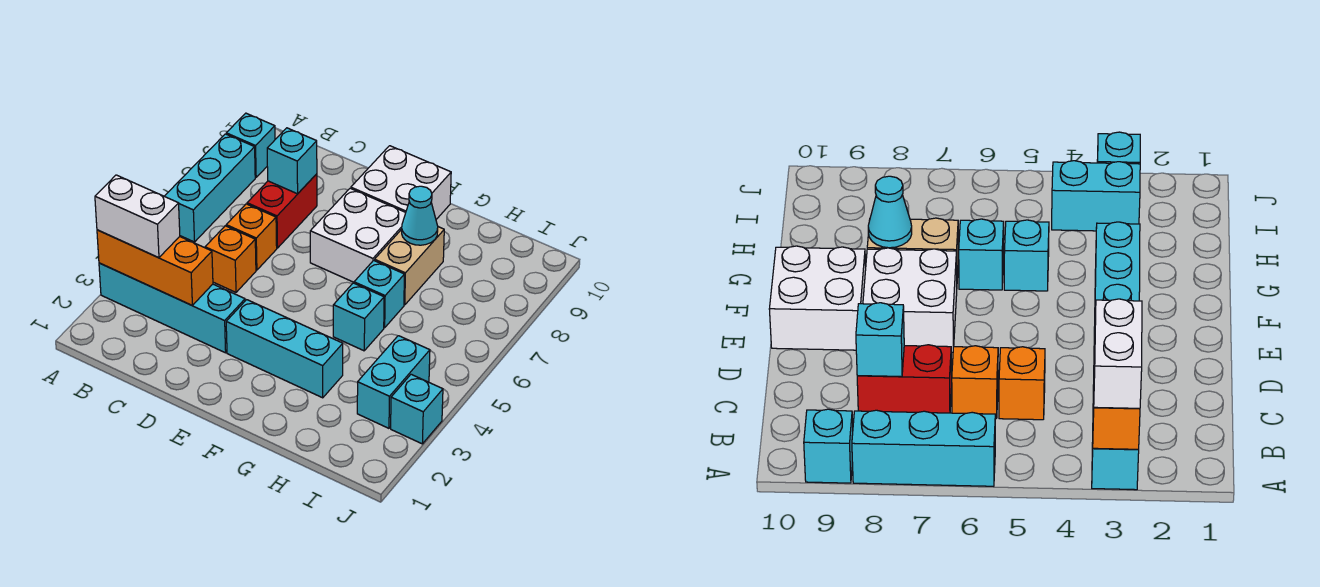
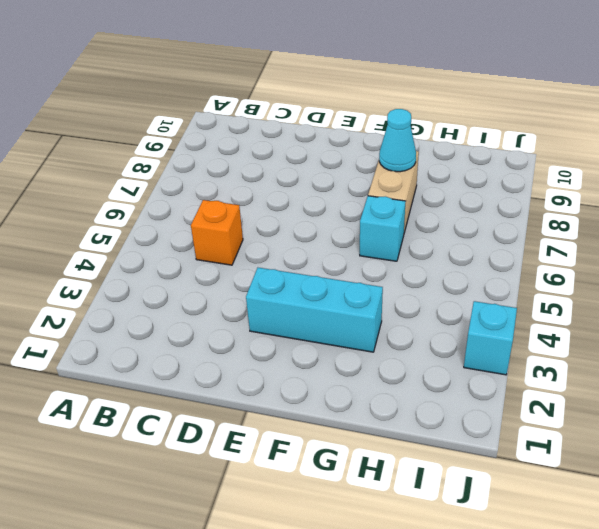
none -> cyan 1x4 brick [99,263,245,353]
none -> cyan 1x3 brick [164,134,255,242]
none -> cyan 1x1 brick [226,113,275,177]

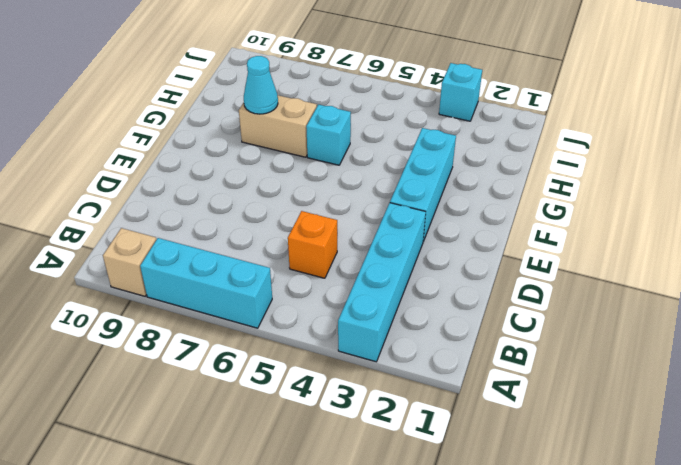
tan 1x1 brick [103,228,157,296] -> cyan 1x1 brick [226,113,275,177]
none -> orange 1x1 brick [226,204,277,270]
none -> red 1x2 brick [247,174,317,248]
none -> white 2x2 brick [310,188,406,282]

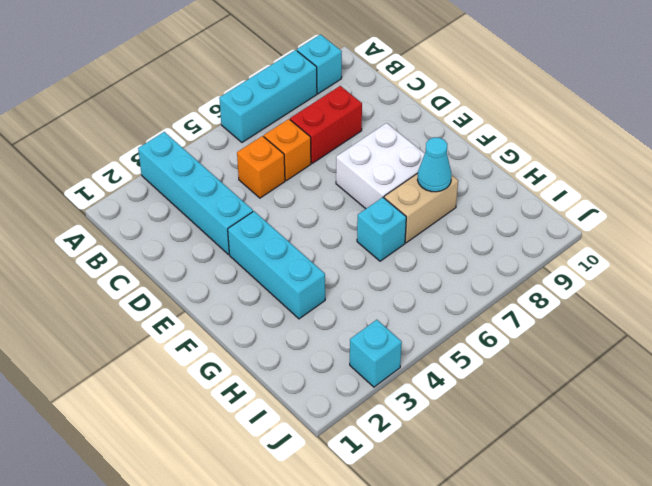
none -> white 2x2 brick [351,146,451,219]
none -> cyan 1x1 brick [333,283,384,351]
none -> cyan 1x2 brick [357,336,430,428]

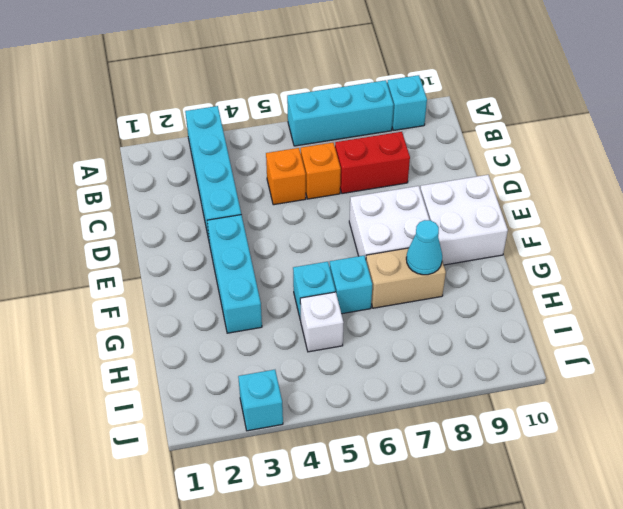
white 1x1 brick [300,292,344,352] -> none
none -> cyan 1x2 brick [357,336,430,428]
none -> orange 1x3 brick [97,230,213,305]
none -> cyan 1x1 brick [267,128,317,194]

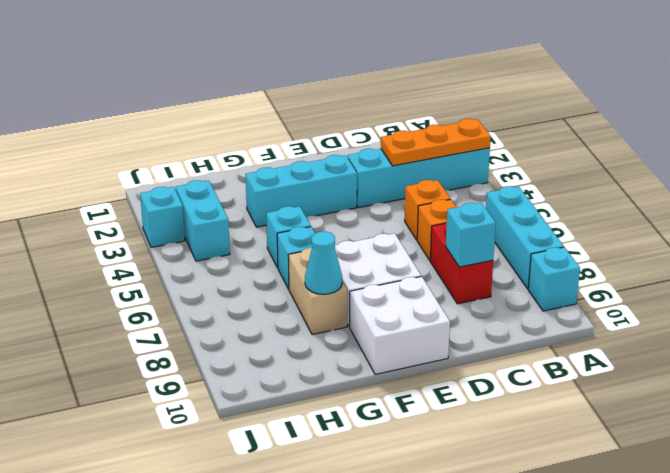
orange 1x3 plate [381,119,491,166] -> orange 1x3 brick [97,230,213,305]
none -> white 1x2 brick [95,175,180,258]

